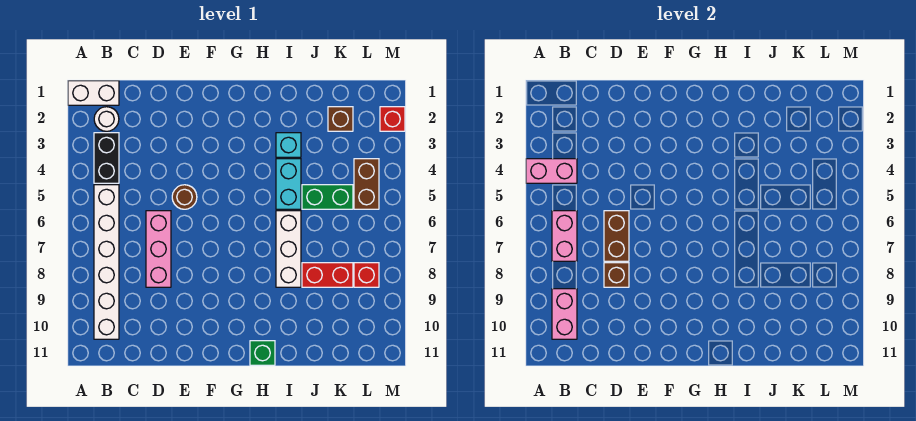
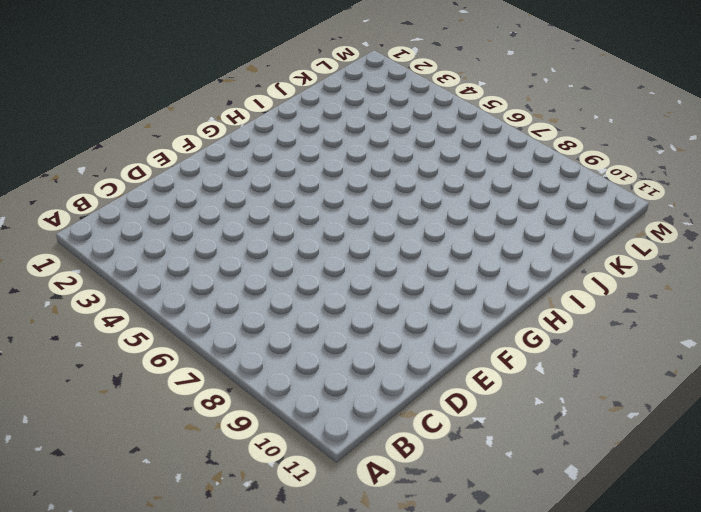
none -> white 1x2 brick [68,81,119,105]
none -> white 1x1 round brick [94,107,119,131]
none -> black 1x2 brick [94,133,119,183]

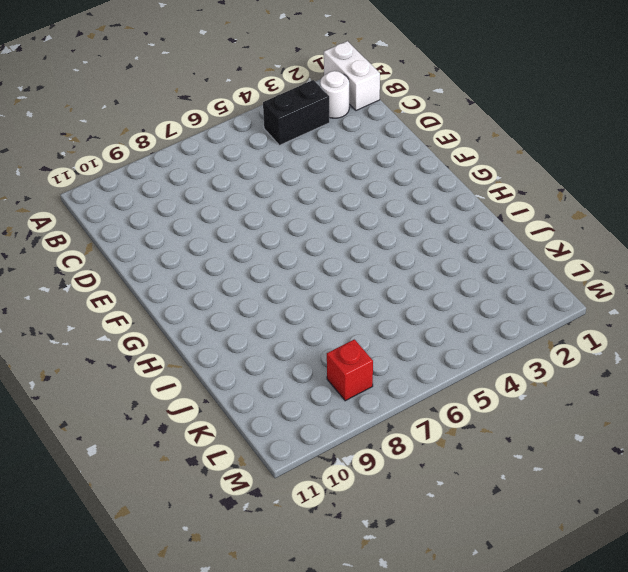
none -> white 1x6 brick [94,185,119,339]
none -> pink 1x3 brick [146,211,171,287]
none -> brown 1x1 round brick [172,185,197,209]

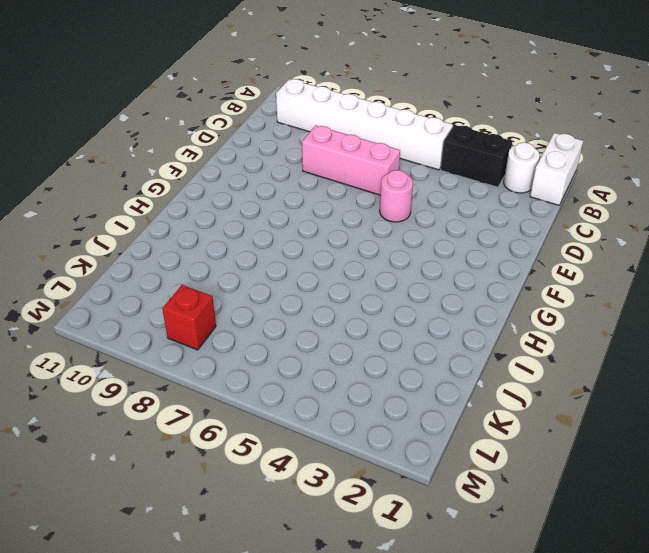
pink 1x1 round brick [380,170,413,222] -> brown 1x1 round brick [172,185,197,209]
none -> green 1x1 brick [250,341,275,365]
none -> cyan 1x1 brick [276,133,301,157]
none -> cyan 1x2 brick [276,159,301,209]

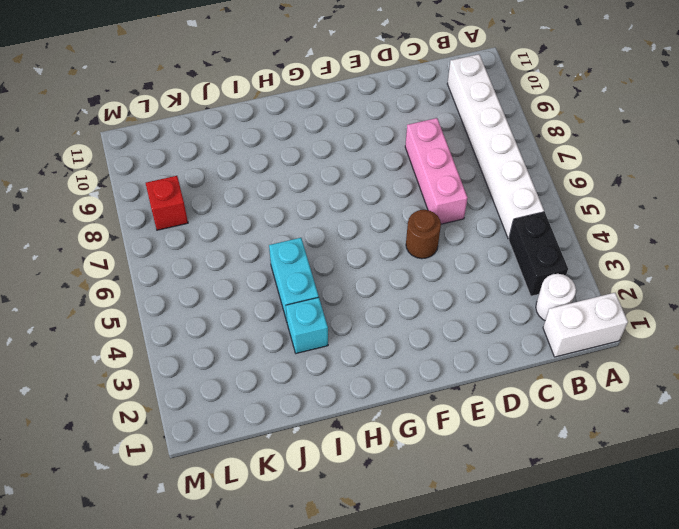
none -> green 1x1 brick [250,341,275,365]
none -> white 1x3 brick [276,211,301,287]
none -> green 1x2 brick [302,185,353,209]

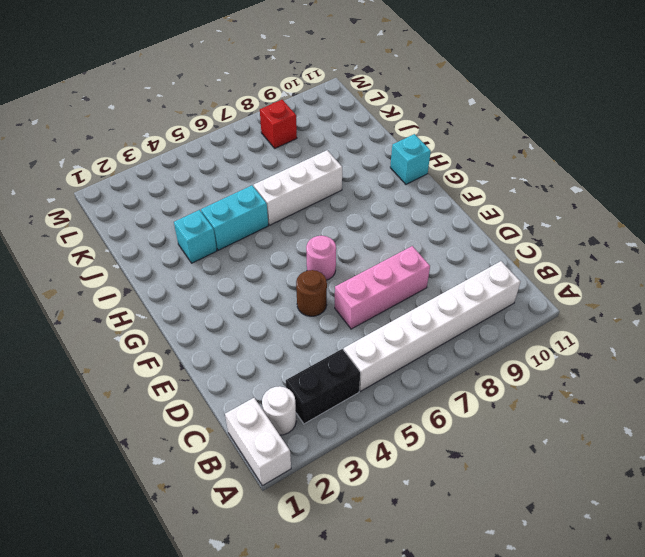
pink 1x1 round brick [306,236,336,280] -> none
cyan 1x1 brick [390,134,431,184] -> green 1x1 brick [250,341,275,365]
none -> green 1x2 brick [302,185,353,209]
none -> red 1x2 brick [302,263,353,287]
none -> brown 1x1 brick [328,107,353,131]

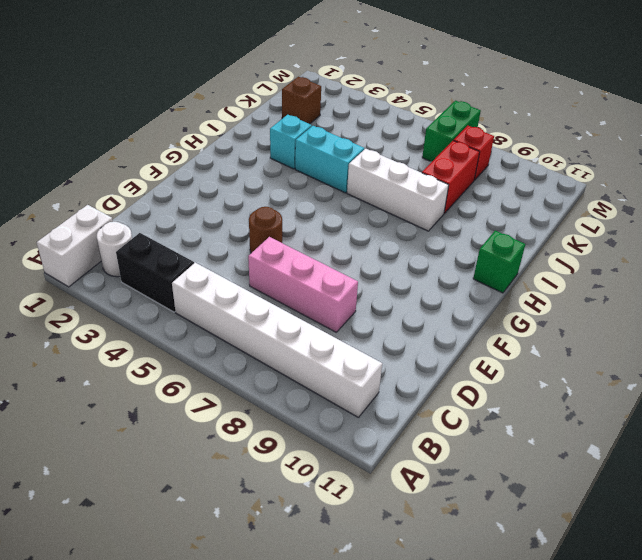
green 1x2 brick [422,101,481,162] -> green 1x2 brick moved to [302,185,353,209]
none -> brown 1x2 brick [354,159,379,209]
none -> red 1x1 brick [380,107,405,131]
none -> pink 1x2 brick [526,159,577,183]

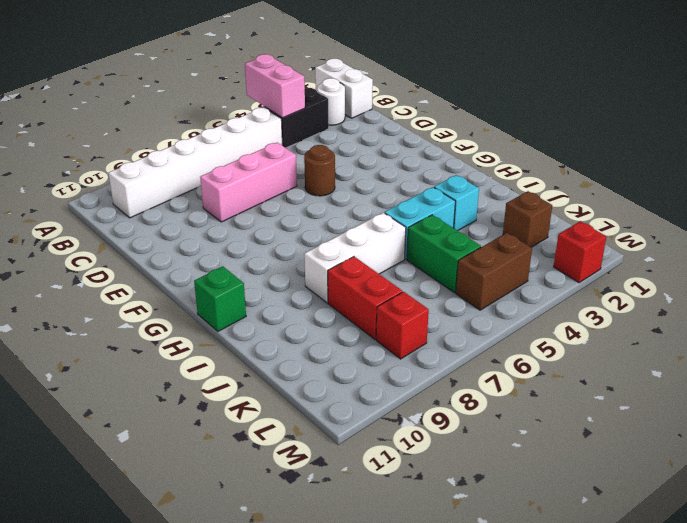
none -> pink 1x2 brick [552,211,577,261]
none -> pink 1x2 brick [552,289,577,339]
none -> brown 1x2 brick [604,211,629,261]

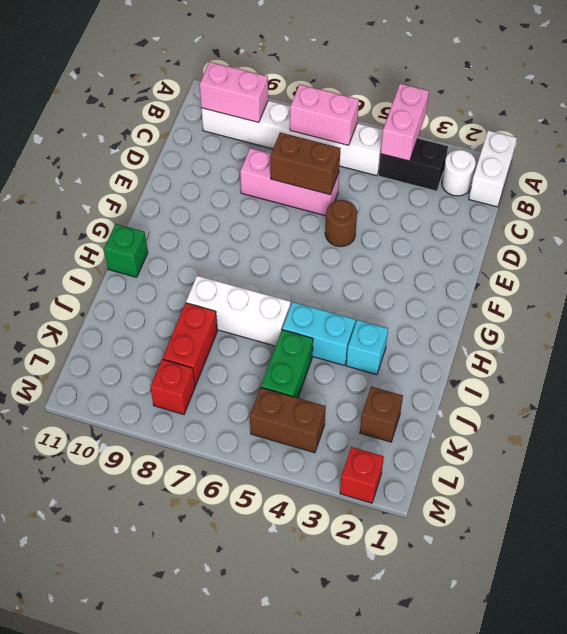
none -> brown 1x1 brick [604,263,629,287]

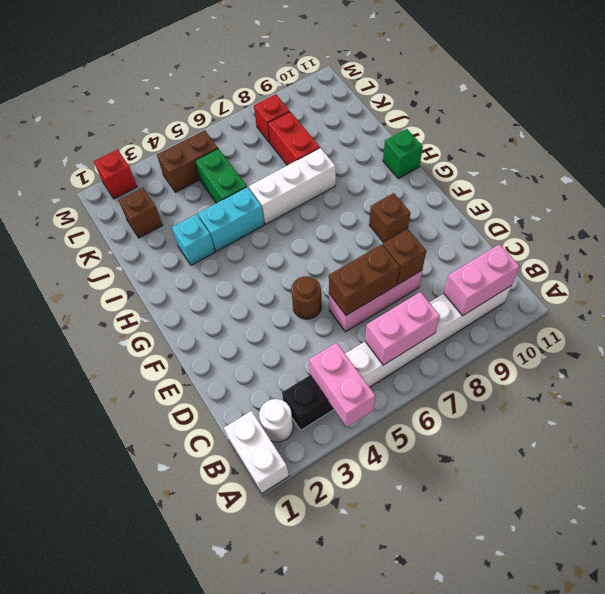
brown 1x1 brick [369,193,410,243] -> none

